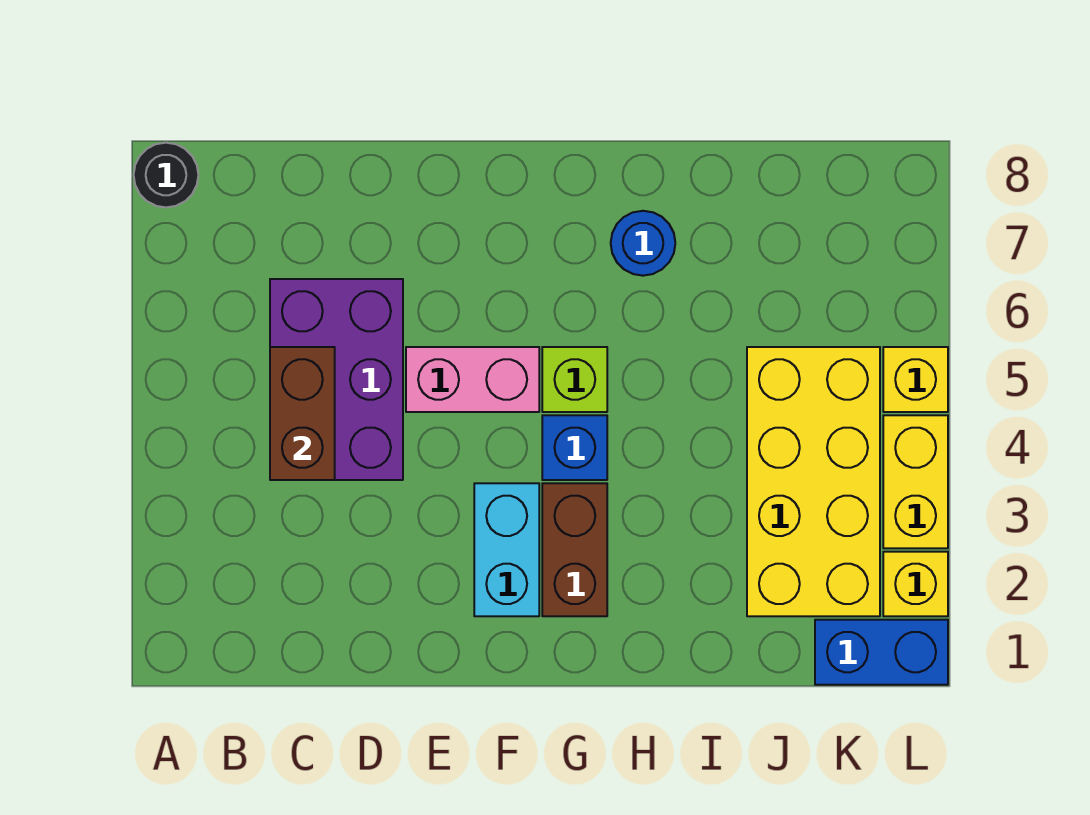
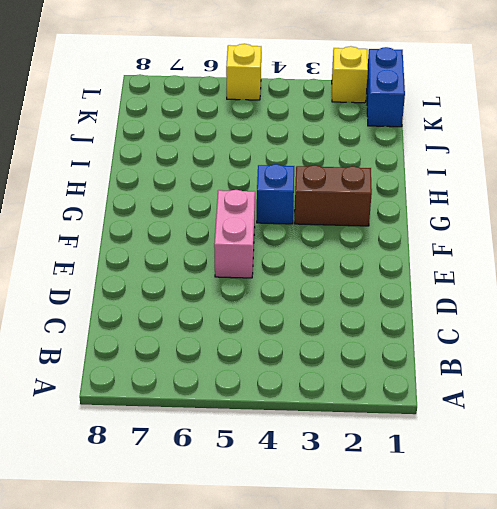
none -> black 1x1 round brick [134,143,198,207]
none -> purple 2x3 brick [270,279,403,480]
none -> cyan 1x2 brick [474,483,539,616]

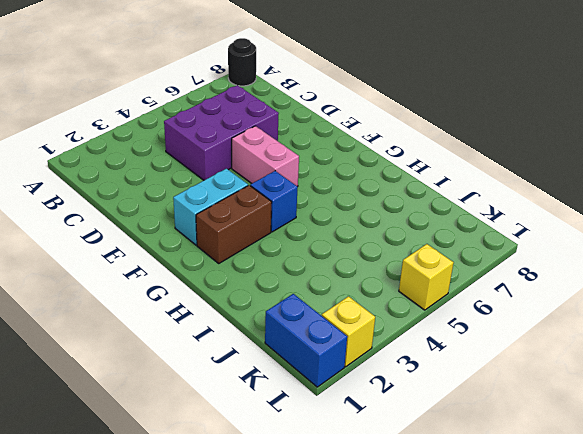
none -> lime 1x1 brick [542,347,607,412]
none -> blue 1x1 round brick [611,211,675,276]
none -> yellow 2x4 brick [747,347,880,616]

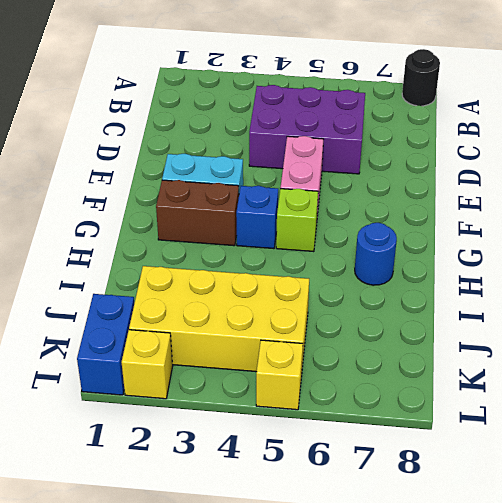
none -> yellow 1x2 brick [883,415,948,548]
none -> brown 1x2 brick [270,347,335,480]

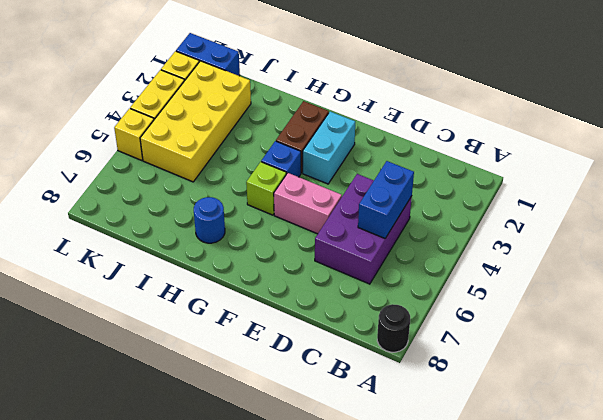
blue 1x2 brick [358,161,414,238] -> brown 1x2 brick [270,347,335,480]

